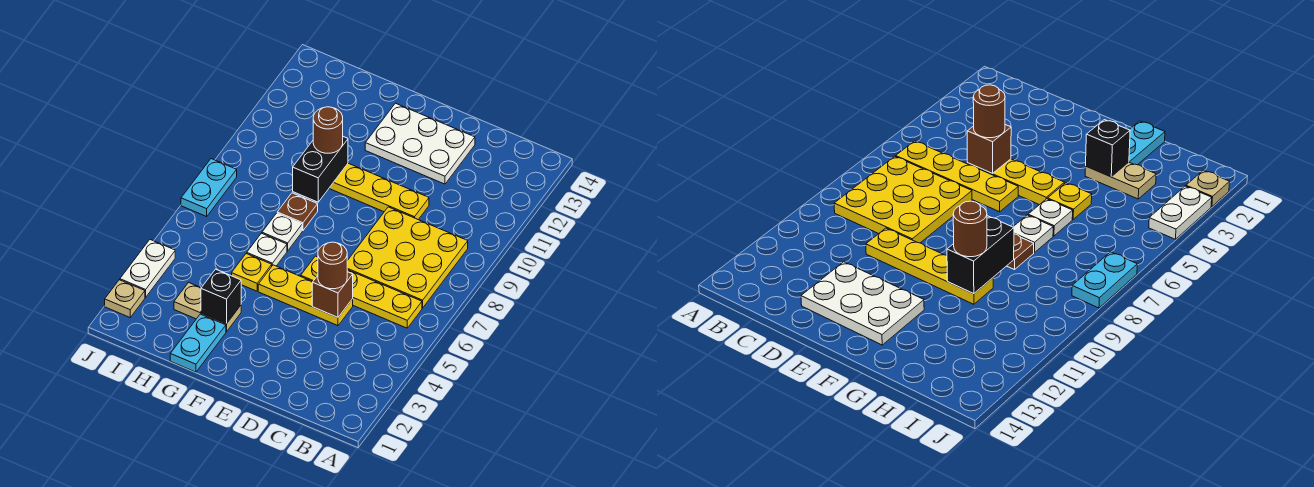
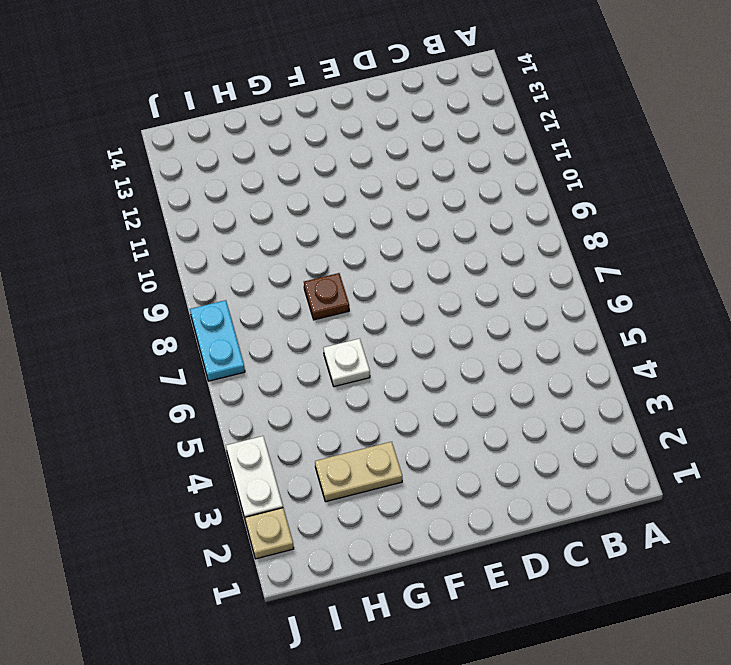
none -> yellow 1x4 plate [301,256,422,328]
none -> yellow 3x3 plate [347,207,468,308]
none -> yellow 1x3 plate [258,265,353,326]

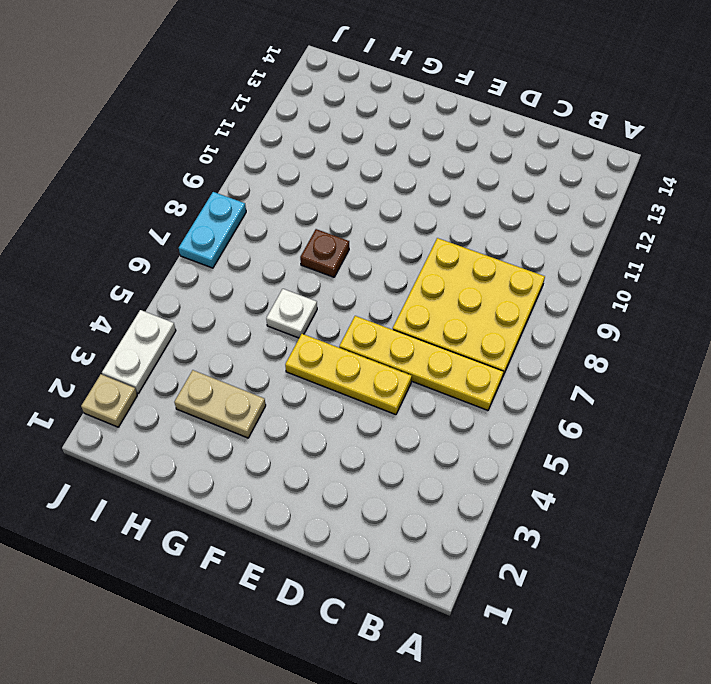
none -> yellow 1x4 plate [329,163,429,220]
none -> white 2x3 plate [365,103,475,184]
none -> cyan 1x2 plate [170,314,226,372]

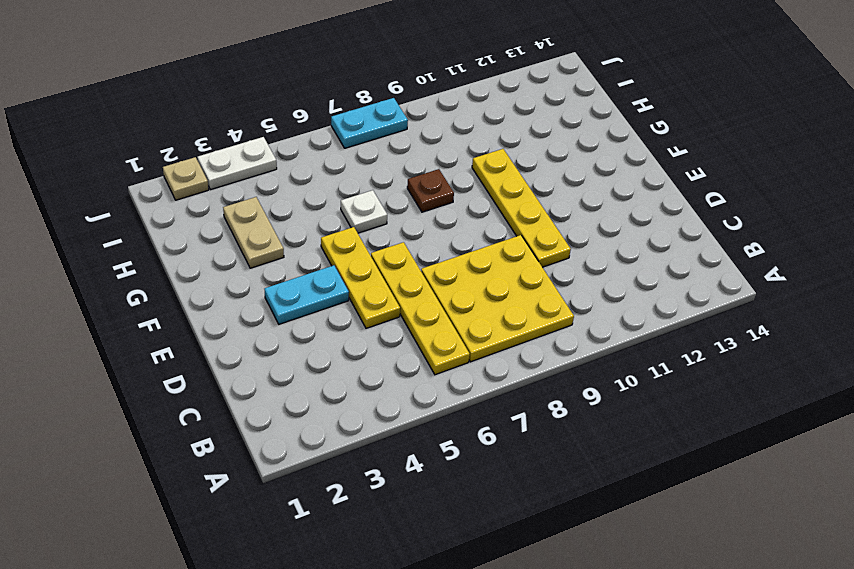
cyan 1x2 plate [264,265,349,324] -> cyan 1x2 plate moved to [170,314,226,372]
none -> white 2x3 plate [365,103,475,184]
none -> yellow 1x1 plate [232,253,272,291]
none -> white 1x1 plate [262,213,302,251]

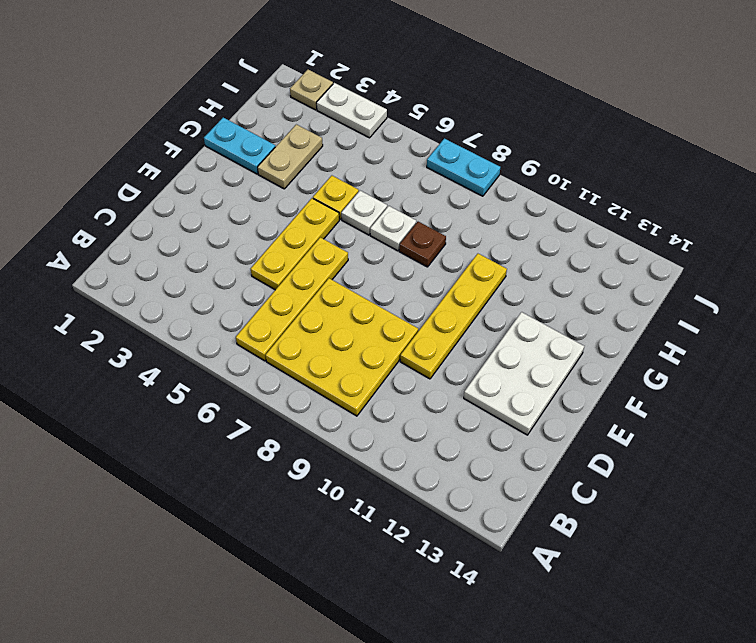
none -> brown 1x1 brick [312,272,353,317]
none -> black 1x1 brick [201,269,241,324]
none -> black 1x2 brick [293,137,348,202]

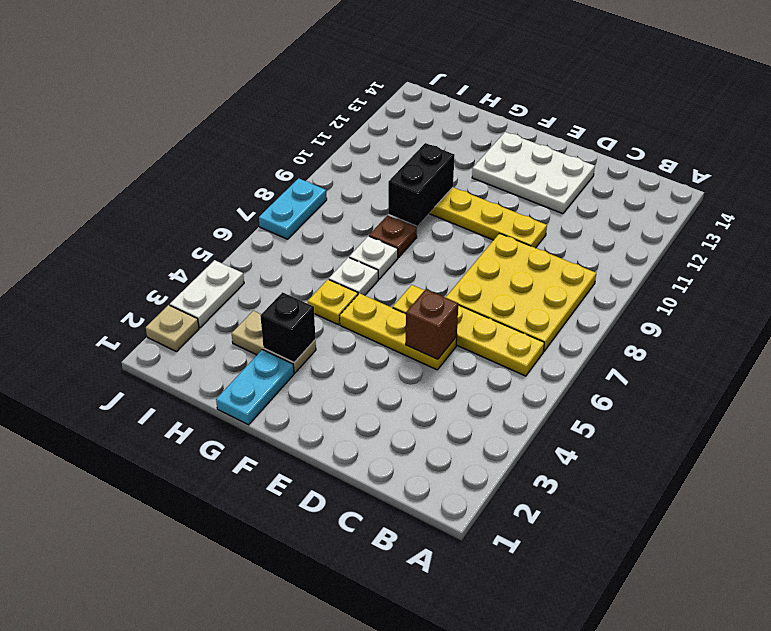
none -> brown 1x1 round brick [318,242,347,289]
none -> brown 1x1 round brick [313,107,343,153]

